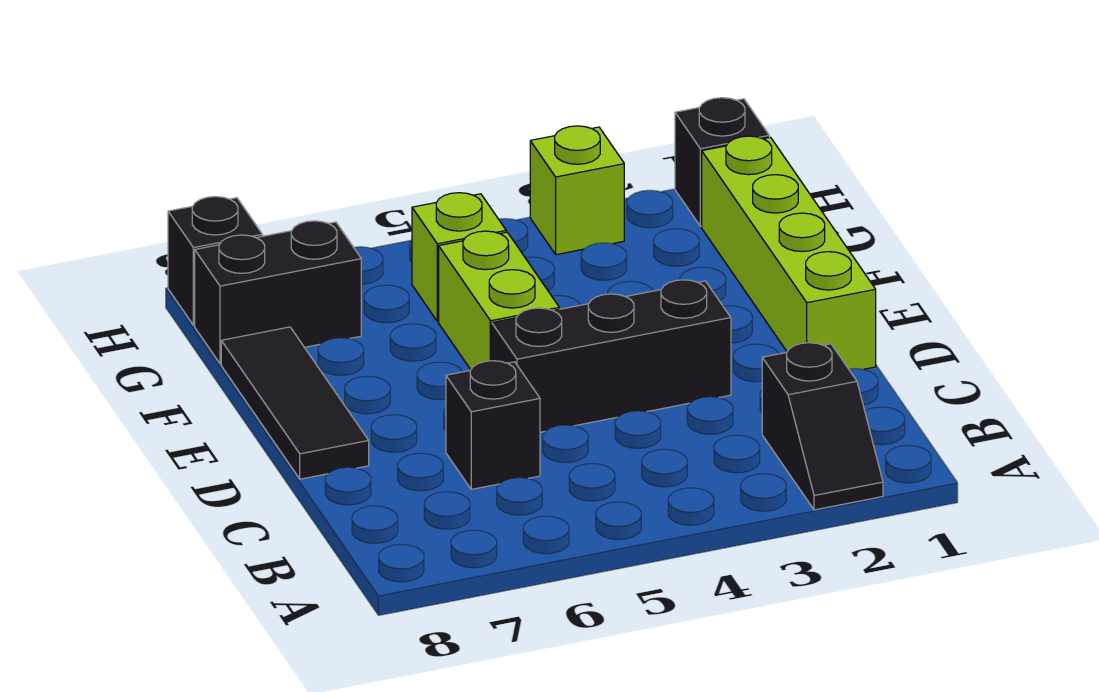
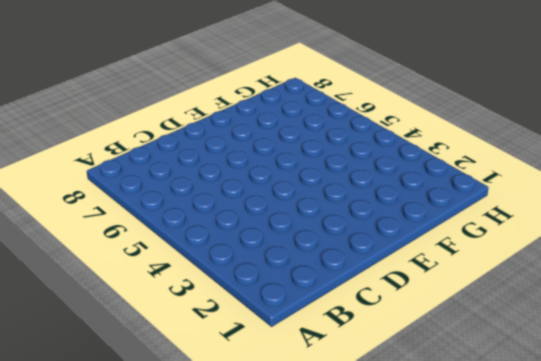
none -> black 1x2 slope [762,343,883,510]
none -> black 1x1 brick [446,361,540,489]

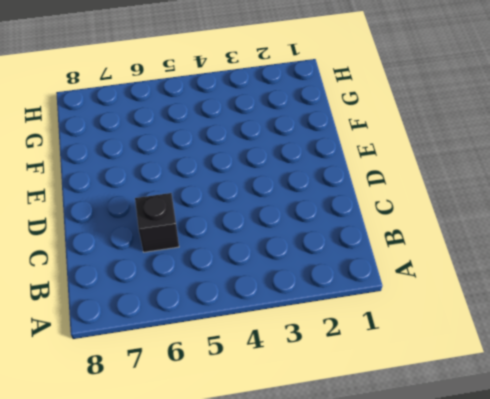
none -> black 1x2 slope [762,343,883,510]
none -> lime 1x4 brick [702,136,876,369]

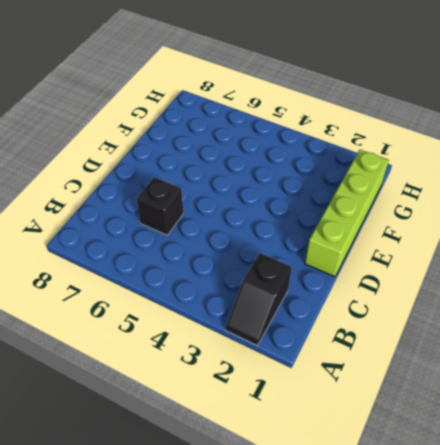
none -> black 1x3 brick [492,280,731,432]
none -> black 1x3 tile [221,327,369,479]

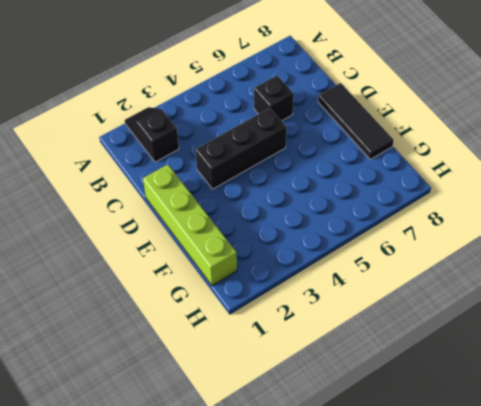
none -> lime 1x2 brick [439,231,559,370]
none -> lime 1x1 brick [412,193,506,321]

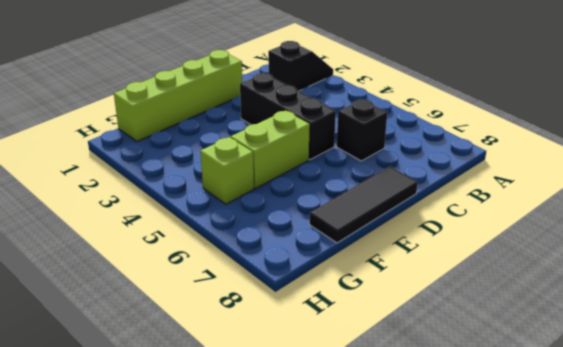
none -> black 1x2 brick [195,221,361,364]
none -> black 1x1 brick [675,98,769,226]

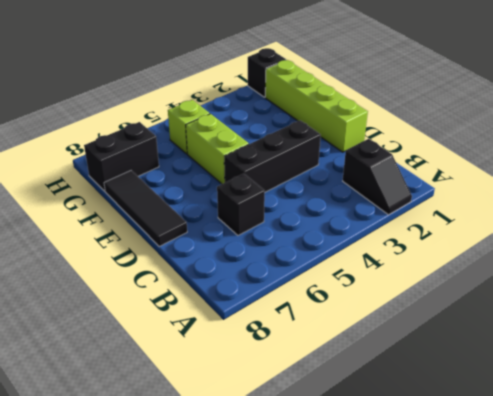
none -> lime 1x1 brick [530,126,624,255]
none -> black 1x1 brick [168,197,262,325]

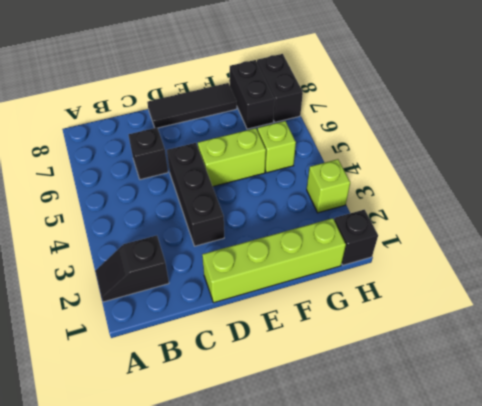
black 1x2 brick [257,54,303,122] -> black 1x1 brick [168,197,262,325]

